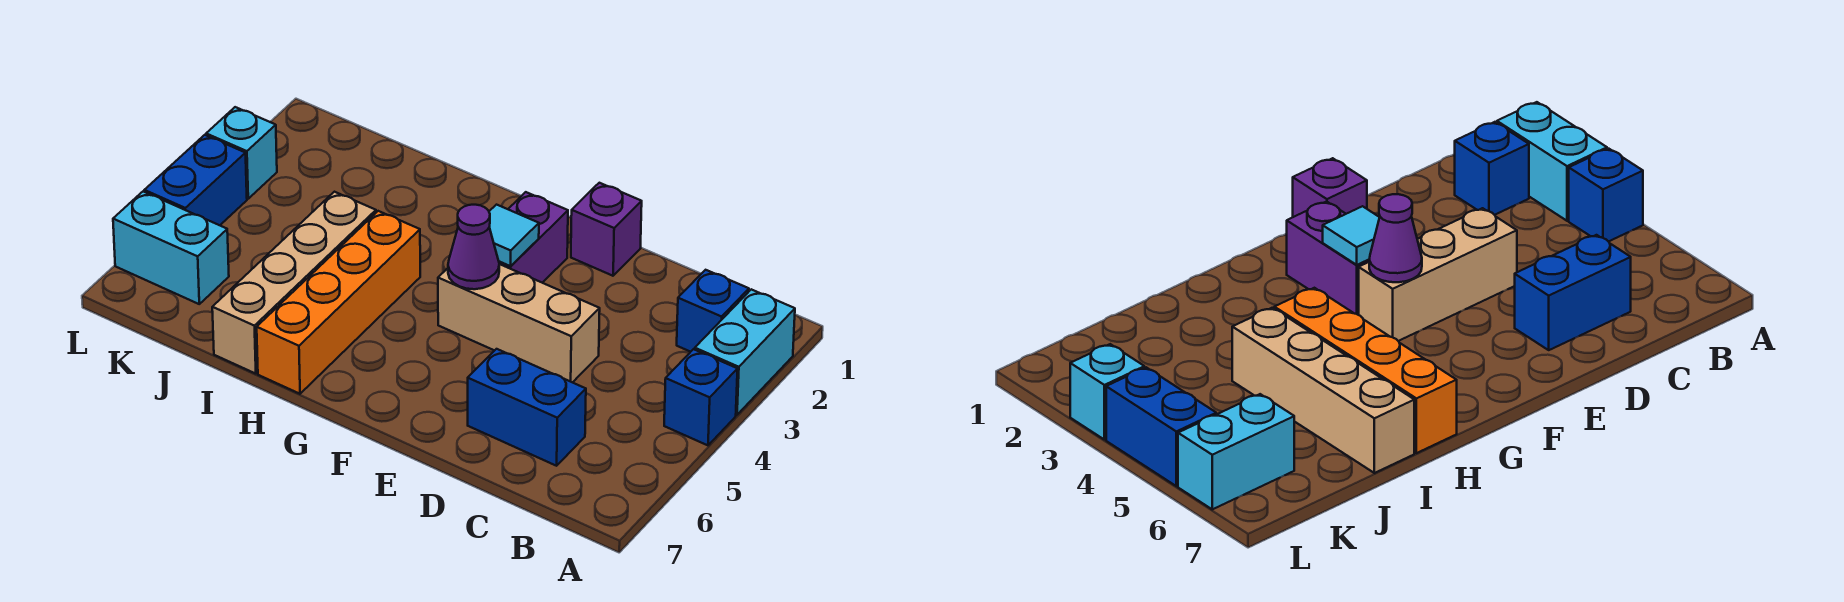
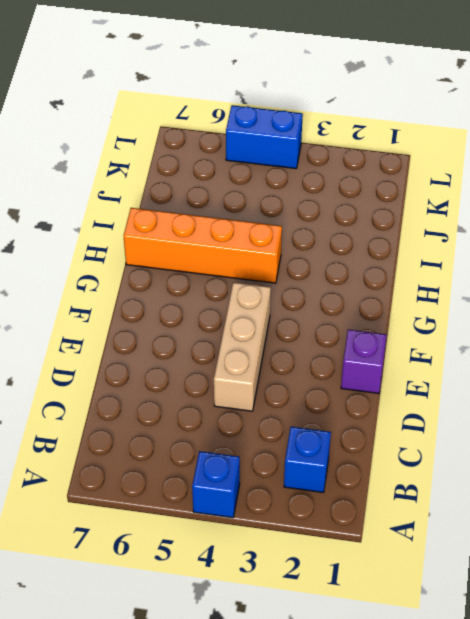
none -> cyan 1x2 brick [695,289,795,415]
none -> blue 1x2 brick [468,349,586,466]
none -> purple 1x2 brick [499,192,568,283]

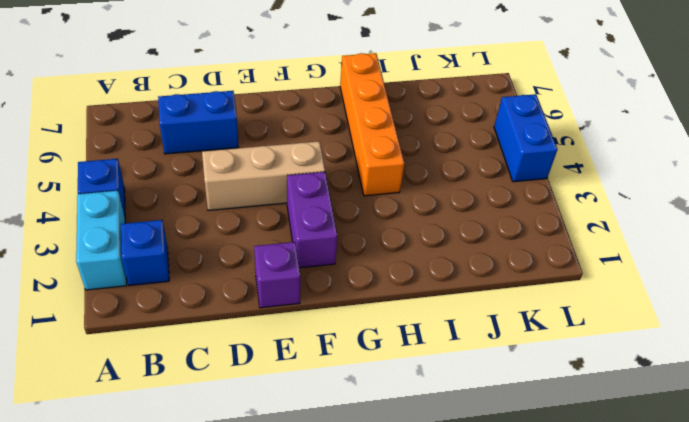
none -> tan 1x4 brick [212,192,376,374]
none -> cyan 1x2 brick [113,192,229,304]
none -> cyan 1x1 brick [206,107,277,199]

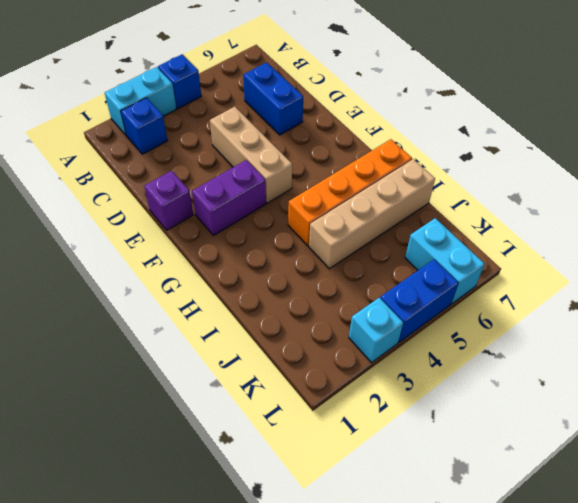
none -> cyan 1x1 tile [489,205,539,266]
none -> purple 1x1 cone [448,205,499,289]

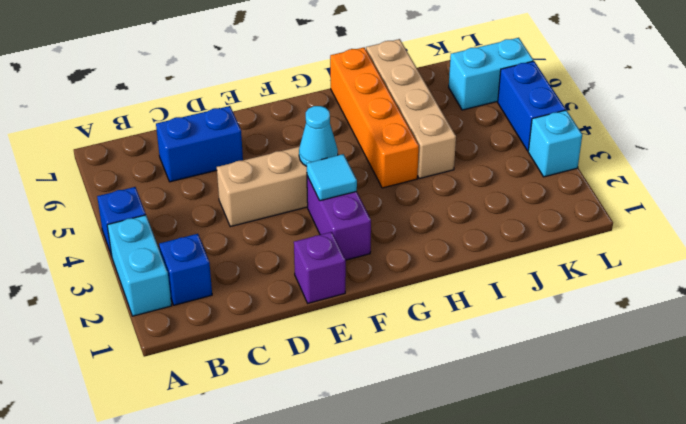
cyan 1x1 cone [299,106,338,166] -> purple 1x1 cone [448,205,499,289]

